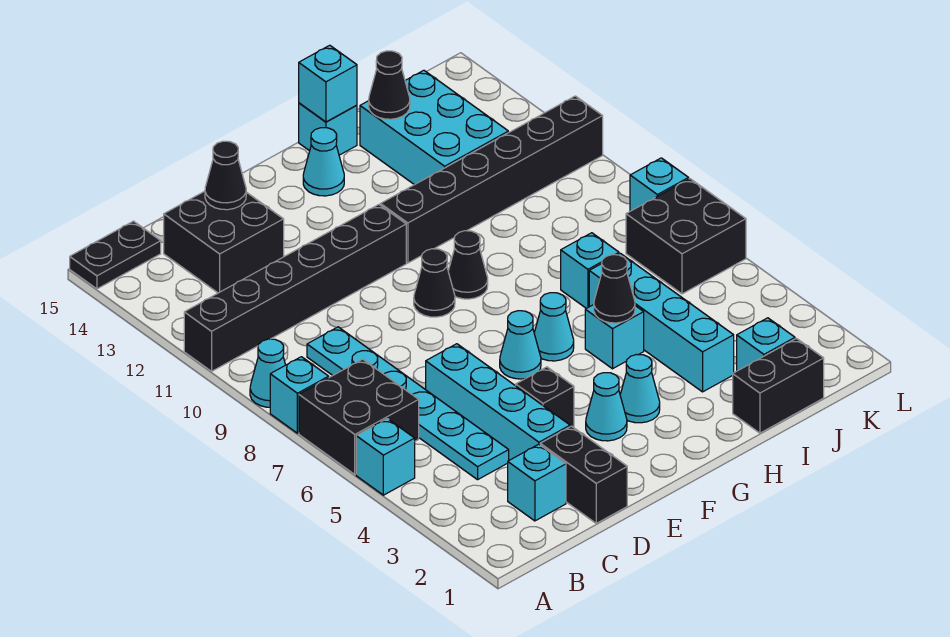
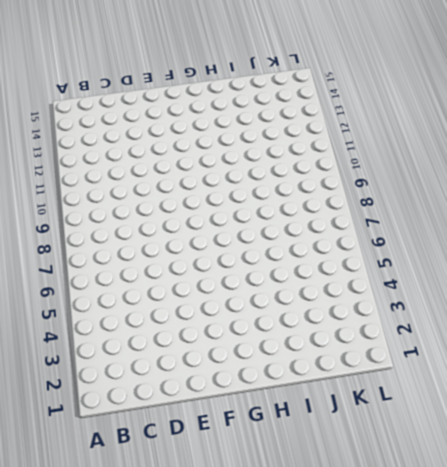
none -> cyan 1x1 brick [356,419,415,495]
none -> black 2x2 brick [299,359,419,474]
none -> cyan 1x1 brick [270,357,329,433]
none -> cyan 1x1 cone [250,339,285,407]

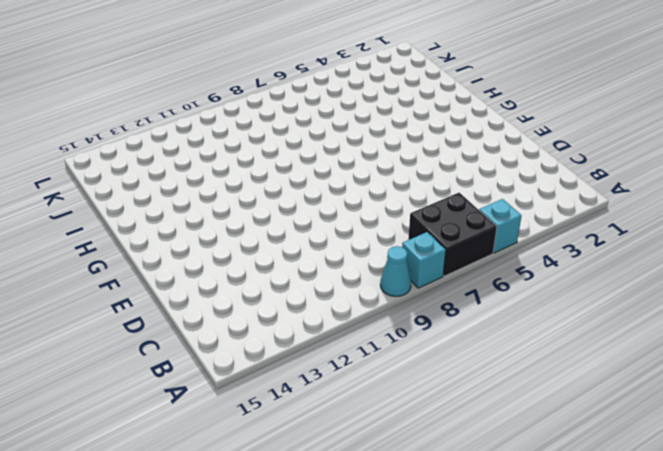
none -> black 1x6 brick [184,205,406,371]
none -> black 1x2 plate [70,221,161,289]
none -> cyan 1x1 brick [508,444,566,521]
none -> cyan 1x6 plate [307,327,509,480]

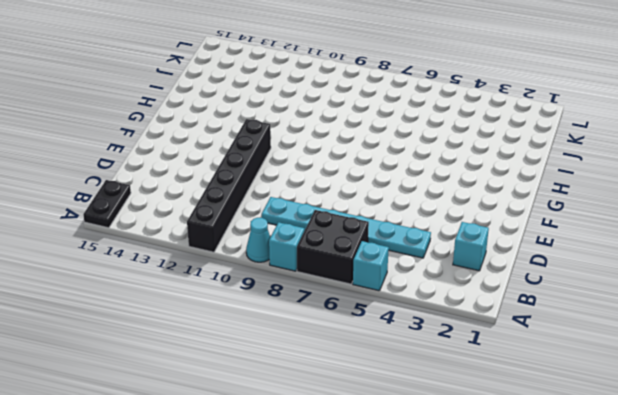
none -> black 2x2 brick [164,191,284,293]
none -> black 1x2 brick [540,426,627,523]
none -> cyan 1x4 brick [425,344,570,460]
none -> black 1x1 brick [516,367,574,427]

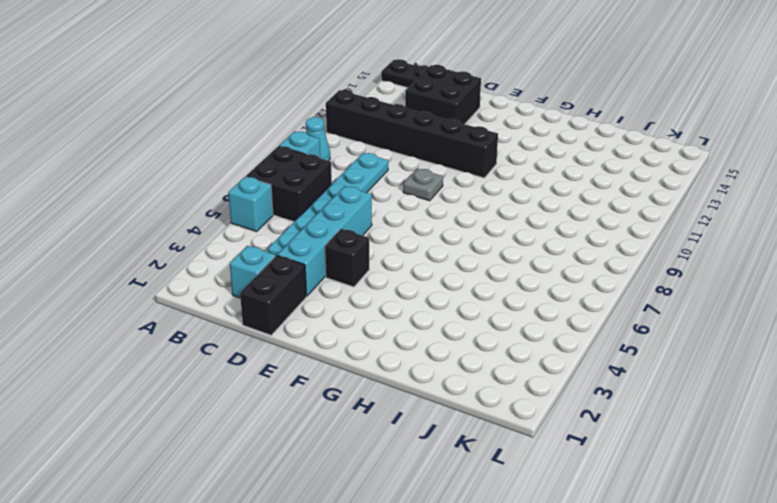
grey 1x1 plate [403,169,443,201] -> none
none -> cyan 1x1 cone [586,373,627,441]
none -> cyan 1x1 cone [500,311,541,379]
none -> black 1x1 cone [414,249,455,317]
none -> cyan 1x1 cone [620,354,660,423]

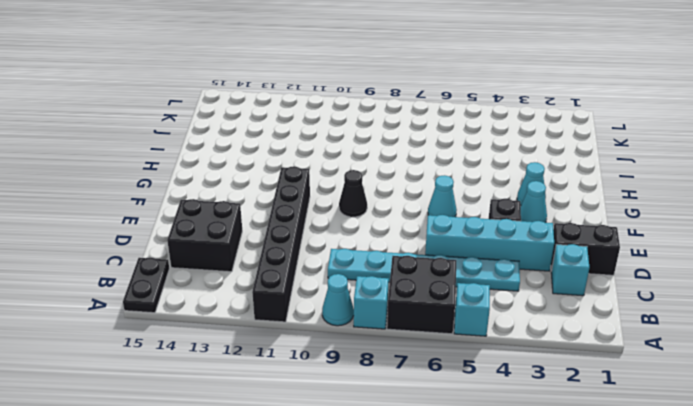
none -> cyan 1x1 cone [534,293,574,361]
none -> black 1x1 cone [448,231,488,299]
none -> black 1x6 brick [381,96,603,263]
none -> cyan 1x1 cone [303,128,344,196]

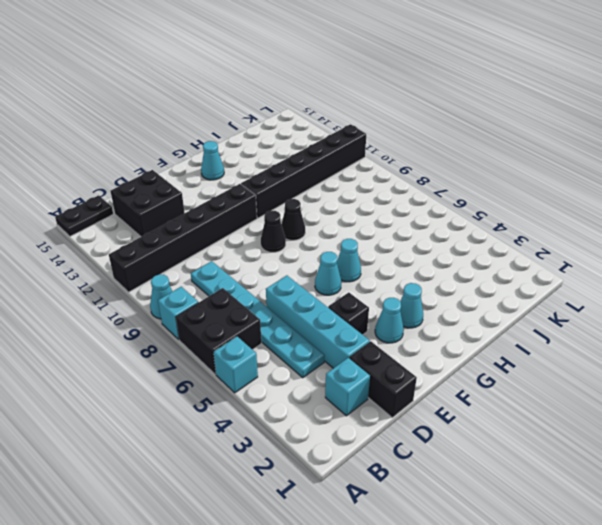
none -> cyan 1x1 brick [585,305,644,369]
none -> cyan 1x1 brick [299,103,357,155]
none -> black 1x2 brick [733,339,824,433]
none -> cyan 1x4 brick [589,253,734,392]

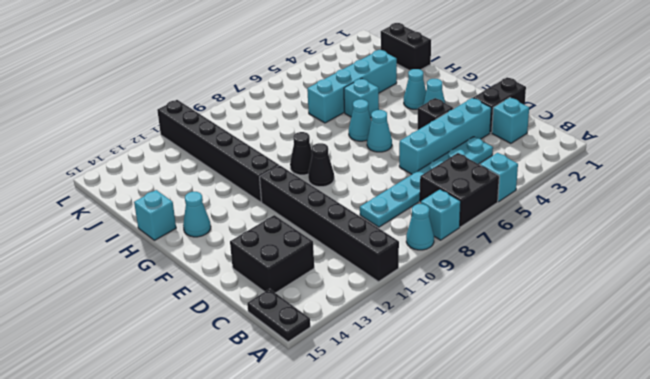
none -> cyan 1x1 brick [561,233,619,308]
none -> cyan 2x3 brick [360,70,508,185]
none -> cyan 1x1 brick [737,318,795,371]
none -> black 2x2 brick [626,179,746,294]

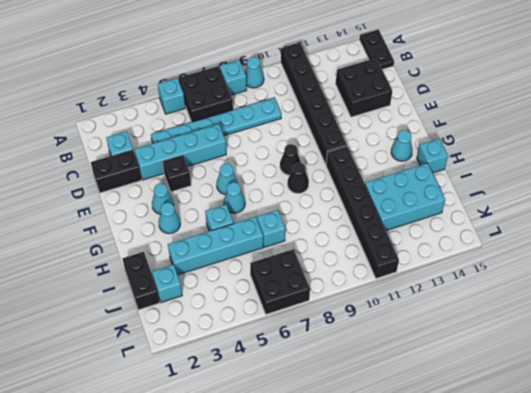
none -> cyan 1x1 brick [630,158,689,211]
none -> black 1x1 cone [205,141,246,210]
none -> black 1x1 cone [594,255,635,323]
none -> cyan 1x1 brick [299,45,357,122]

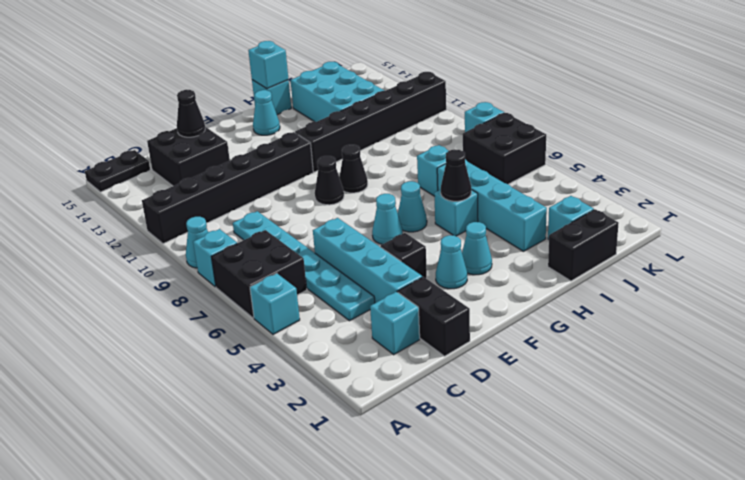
none -> black 1x1 cone [369,51,410,119]

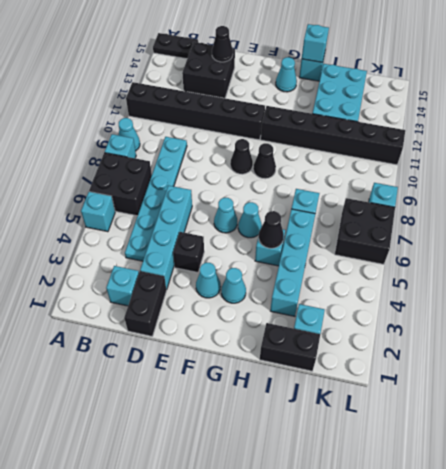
none -> black 1x1 cone [369,51,410,119]

